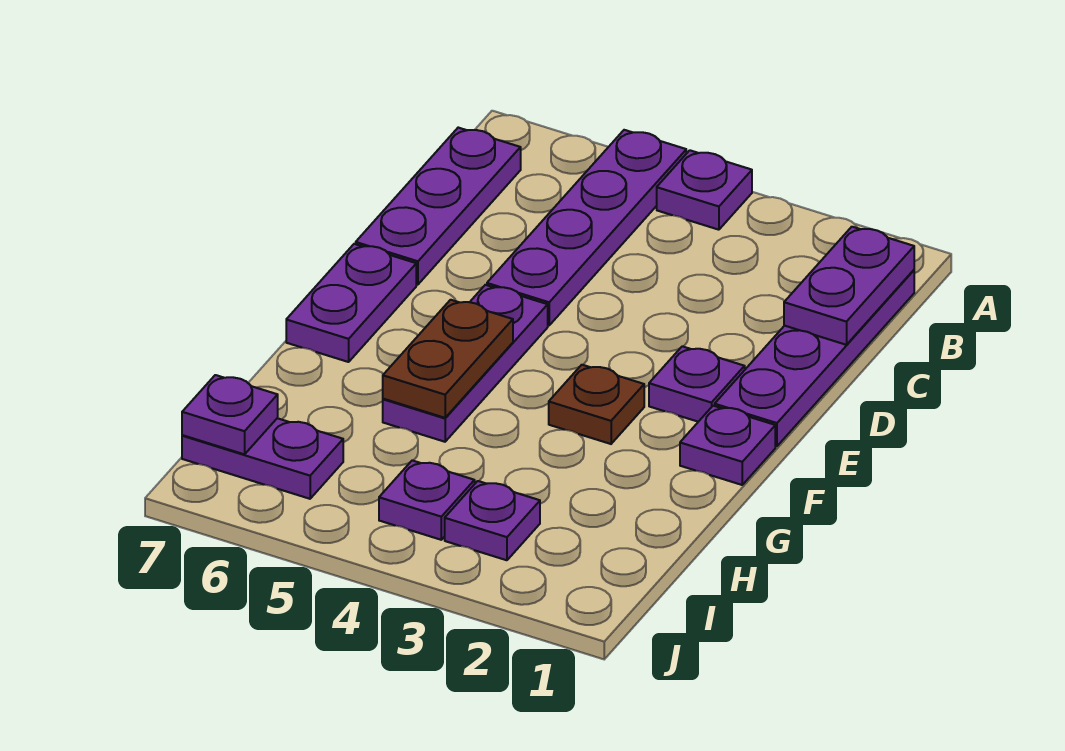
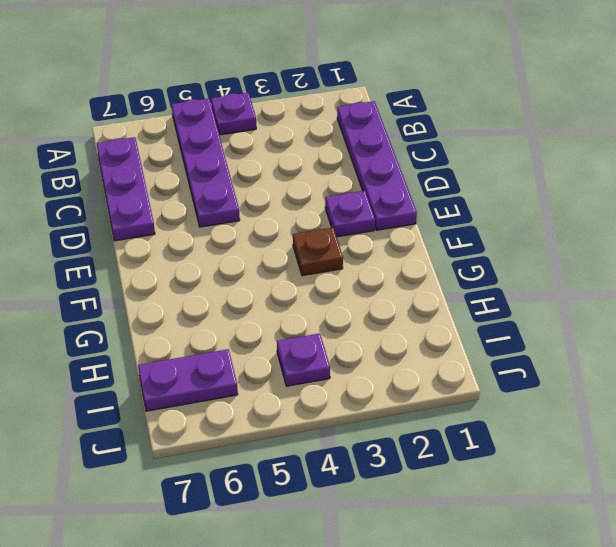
none -> purple 1x3 plate [383,285,548,442]
none -> purple 1x2 plate [286,244,416,362]
none -> purple 1x1 plate [680,406,775,485]

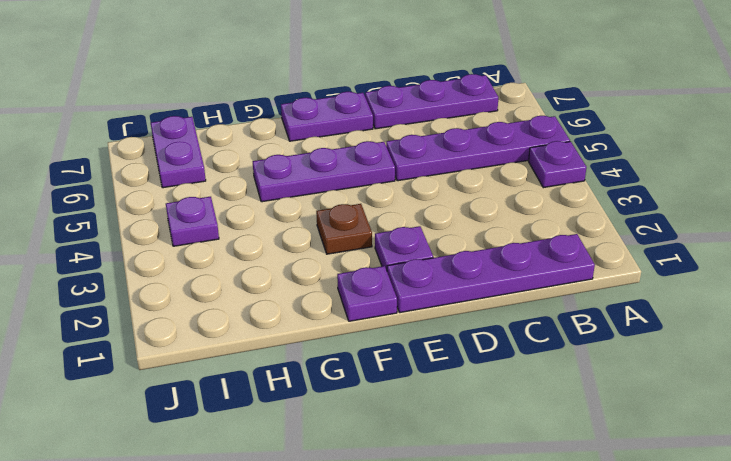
none -> purple 1x1 plate [445,481,540,560]
none -> purple 1x2 plate [784,227,914,345]
none -> brown 1x2 plate [383,300,513,418]

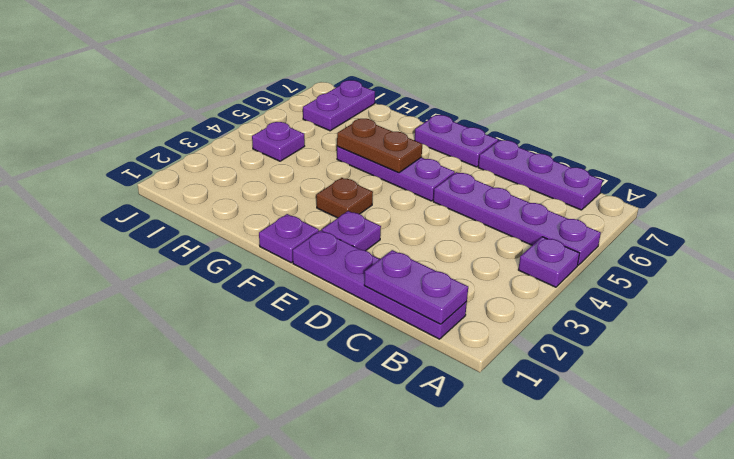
none -> purple 1x1 plate [445,481,540,560]
none -> purple 1x1 plate [182,375,278,454]

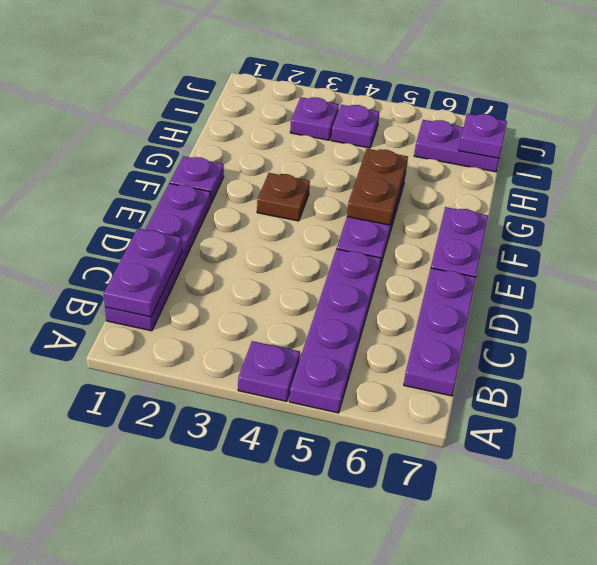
none -> purple 1x1 plate [649,346,745,422]

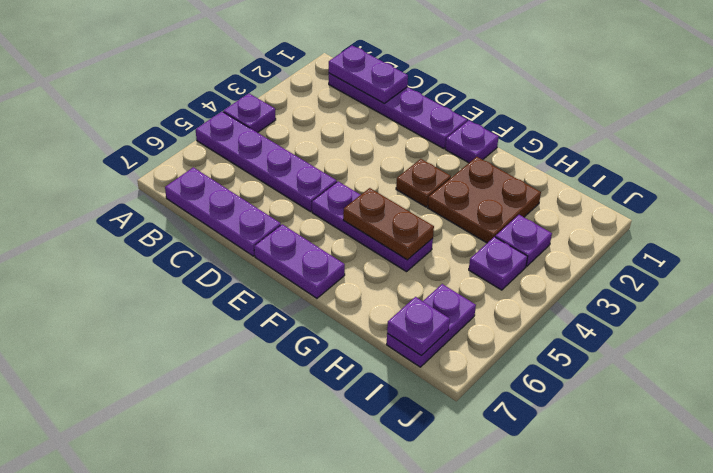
brown 2x2 plate [428,157,541,243] -> none
none -> purple 1x1 plate [649,346,745,422]

